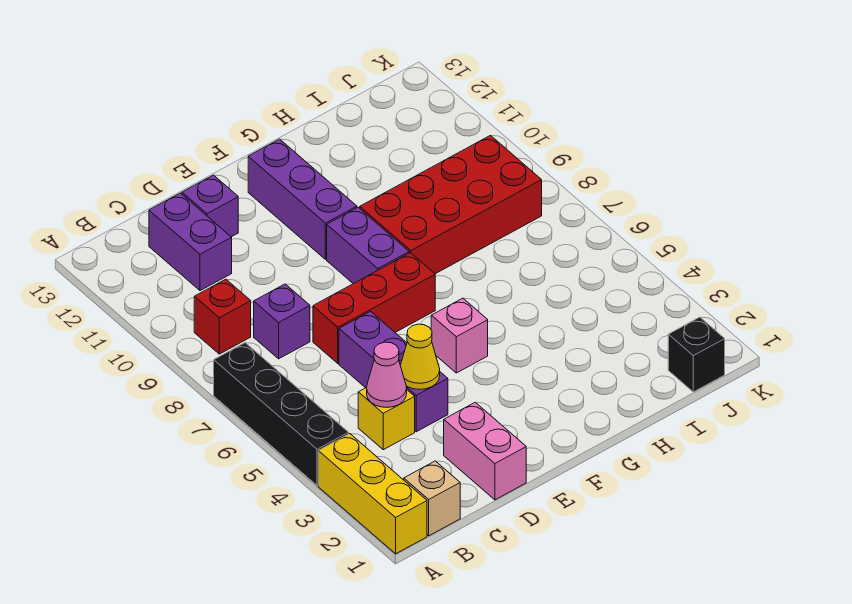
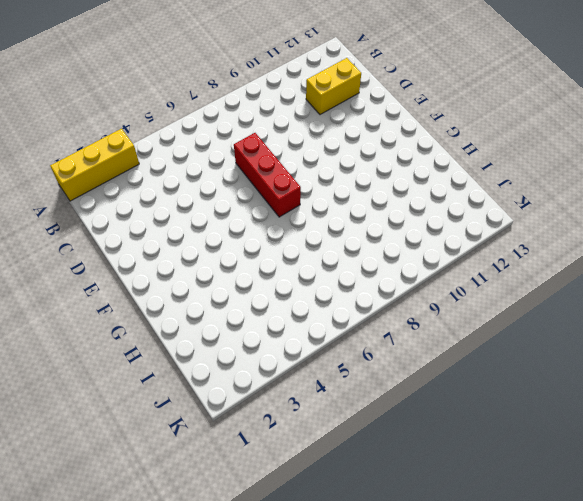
yellow 1x2 brick [306,58,361,115] -> purple 1x2 brick [149,193,232,291]
none -> black 1x4 brick [214,343,349,486]
none -> tan 1x1 brick [404,461,460,536]
none -> red 1x1 brick [194,279,251,354]

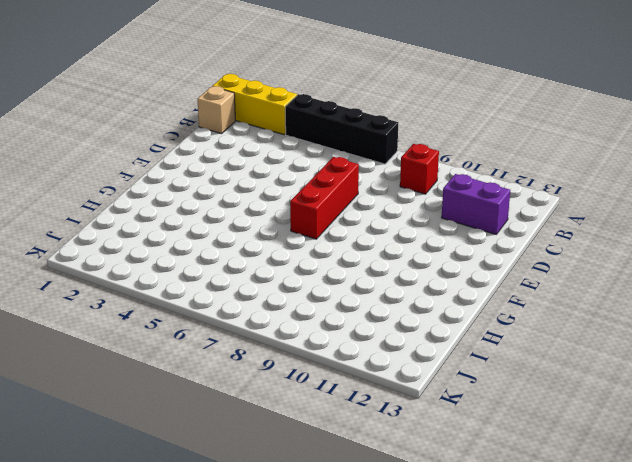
none -> yellow 1x1 brick [358,387,415,450]
none -> purple 1x1 brick [254,284,310,359]
none -> pink 1x2 brick [444,402,526,500]

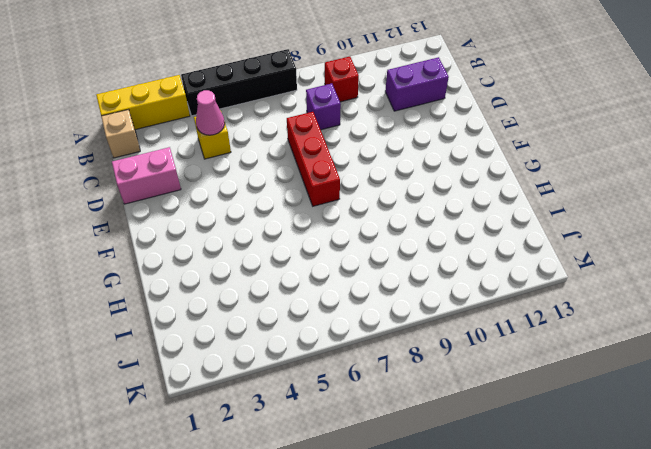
none -> purple 1x3 brick [339,312,448,432]
none -> purple 1x1 brick [182,175,238,237]
none -> pink 1x1 brick [431,298,488,373]

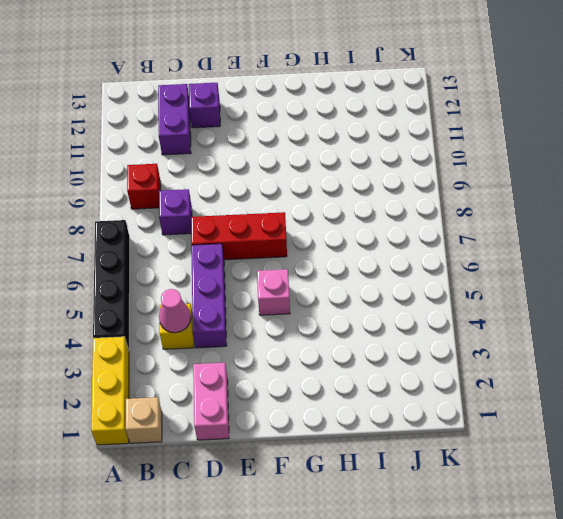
none -> purple 1x2 brick [327,207,409,284]
none -> purple 1x3 brick [248,139,357,259]
none -> red 2x4 brick [360,135,542,274]

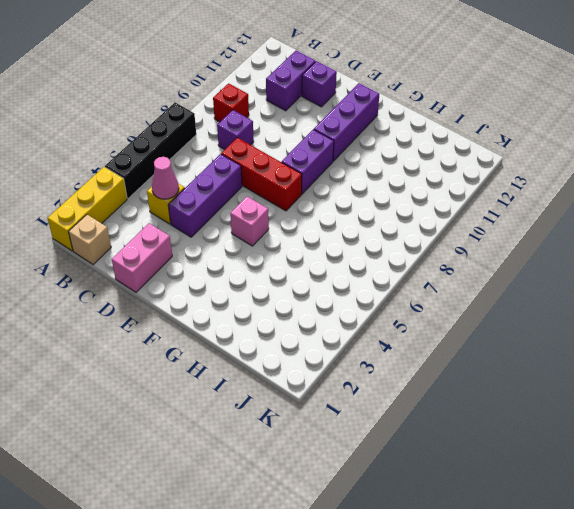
none -> red 2x4 brick [360,135,542,274]
none -> black 1x1 brick [668,317,725,392]
none -> yellow 1x1 cone [400,324,440,390]

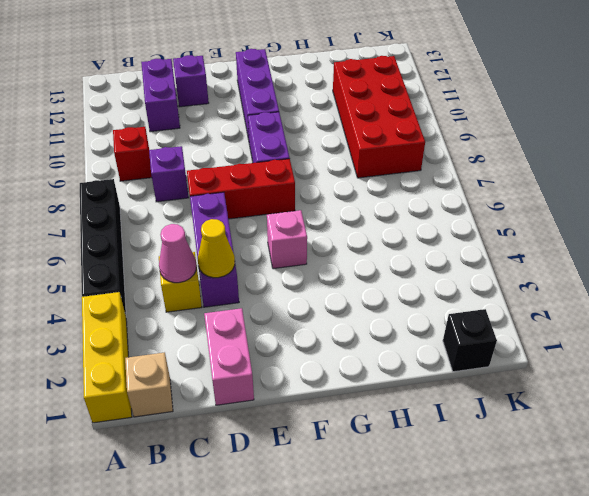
red 2x4 brick [333,56,425,178] -> red 2x4 brick turned to [360,135,542,274]

